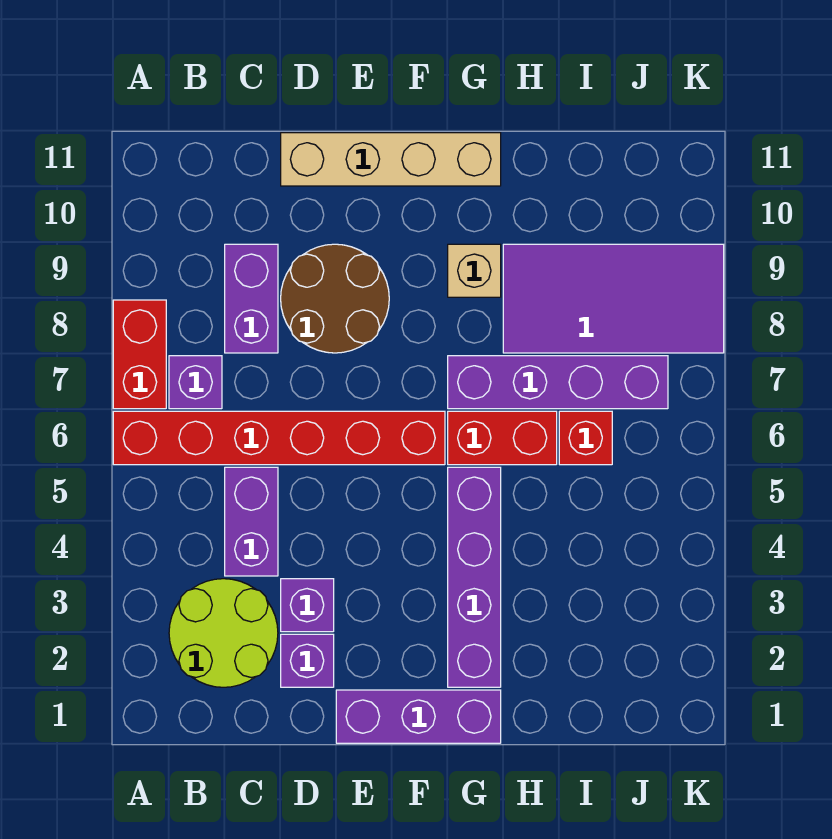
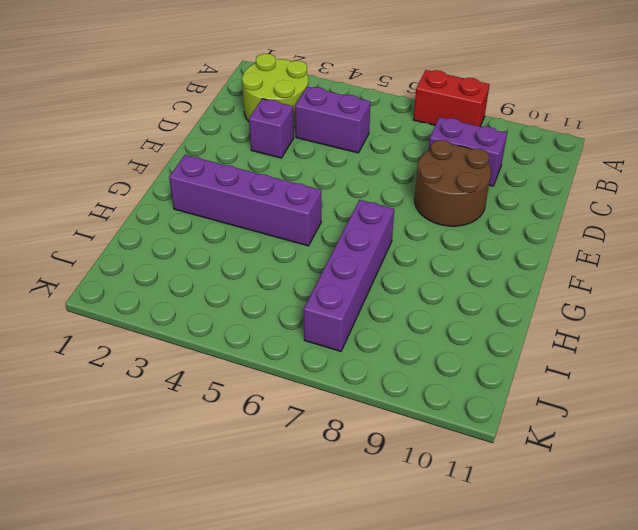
none -> red 1x6 brick [113,411,445,465]
none -> purple 1x1 brick [169,356,222,409]
none -> purple 1x1 brick [281,634,334,687]

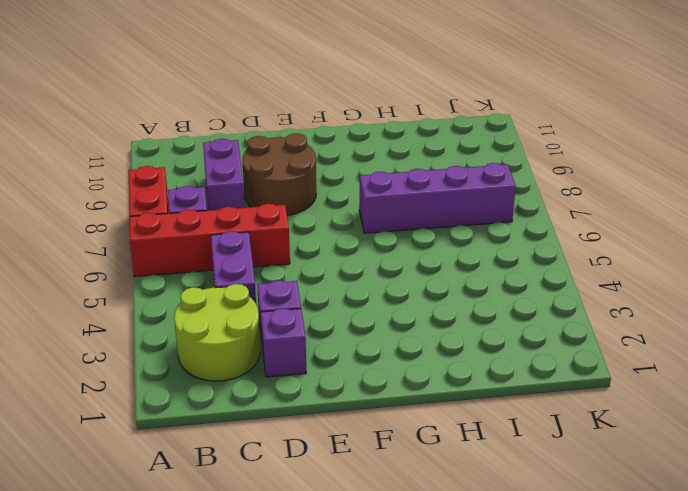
red 1x4 brick [129,204,290,277] -> red 1x6 brick [113,411,445,465]
none -> tan 1x4 brick [281,133,501,186]
none -> purple 1x3 brick [336,690,501,743]
none -> purple 1x4 brick [448,467,501,687]

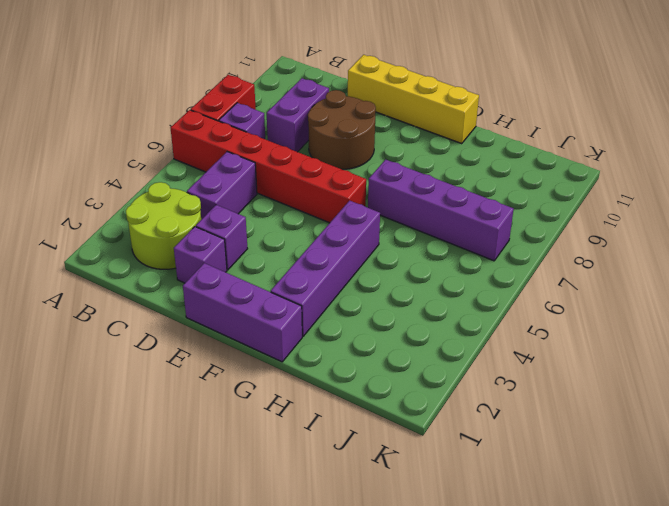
yellow 1x4 brick [348,55,479,143] -> tan 1x4 brick [281,133,501,186]
none -> red 1x2 brick [448,411,557,465]
none -> tan 1x1 brick [448,244,501,297]
none -> purple 2x4 tile [503,244,724,353]

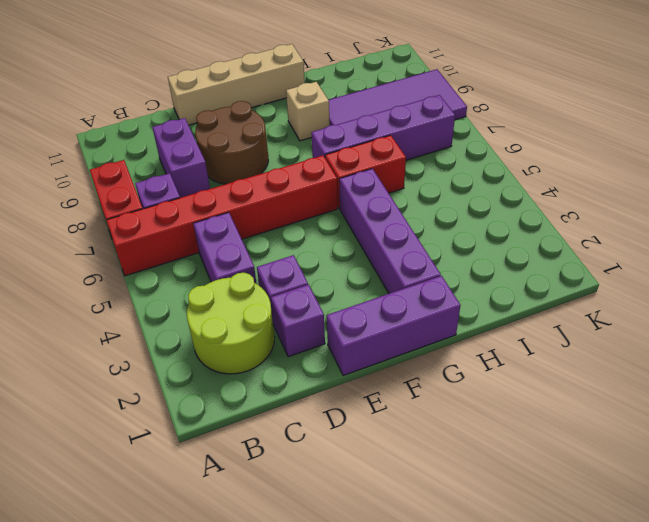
none -> red 1x1 brick [559,411,612,465]

